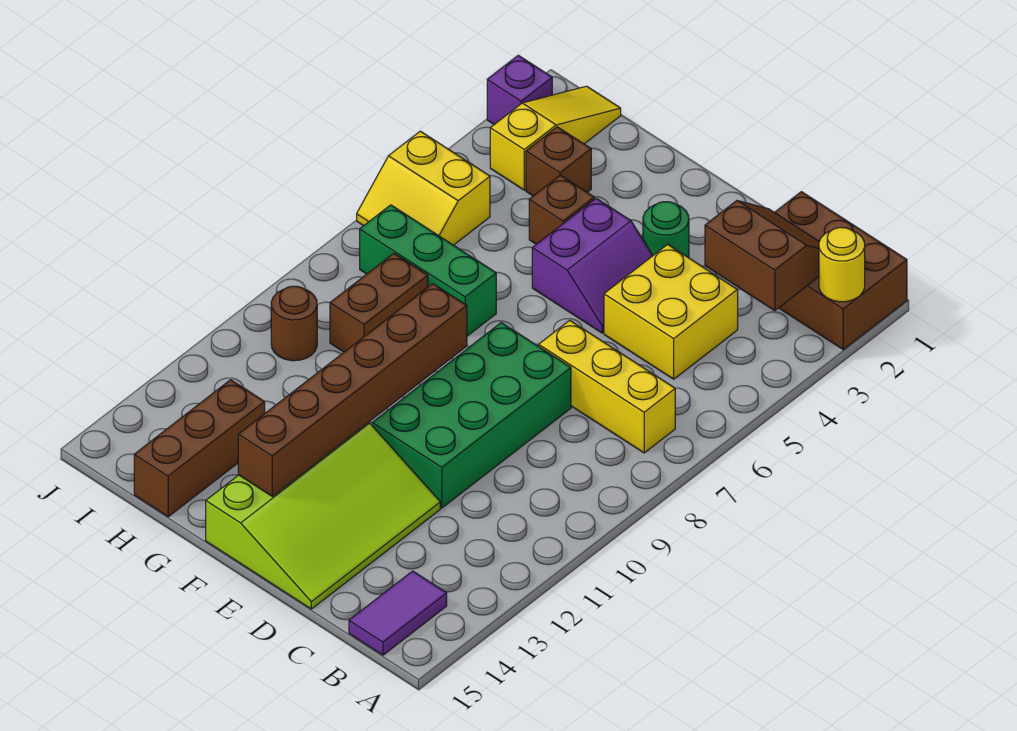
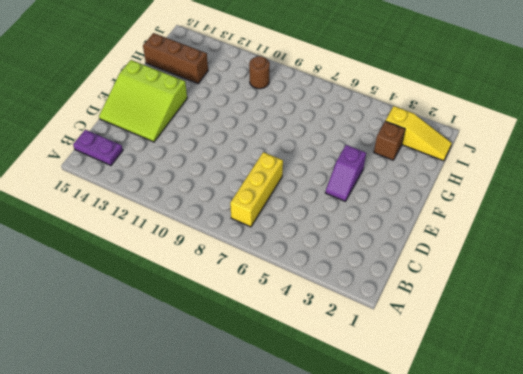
purple 1x2 plate [73,130,123,165] -> purple 1x2 tile [349,571,447,655]
lime 3x3 slope [99,60,187,142] -> lime 3x4 slope [206,422,440,609]
purple 1x2 slope [325,145,366,201] -> purple 2x2 slope [532,198,653,333]
none -> brown 2x3 brick [775,192,907,349]
none -> yellow 2x2 brick [604,244,738,379]
none -> green 2x4 brick [372,323,571,508]

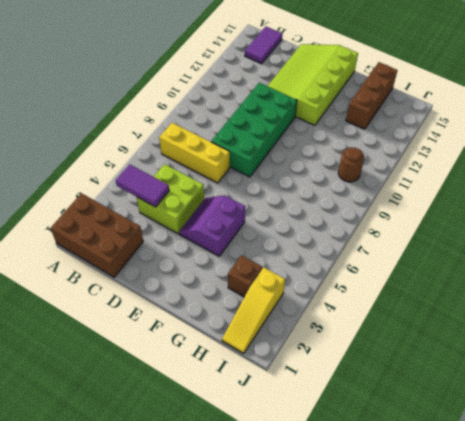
purple 1x2 tile [116,164,169,207] -> none
lime 2x2 brick [137,164,204,234] -> yellow 2x2 brick [604,244,738,379]
none -> green 1x1 round brick [643,202,689,258]
none -> brown 1x1 brick [529,175,594,244]
none -> green 1x3 brick [360,205,496,336]

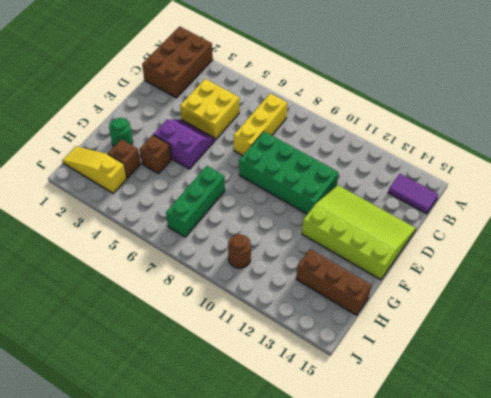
green 1x1 round brick [109,118,133,147] -> green 1x1 round brick moved to [643,202,689,258]
none -> brown 1x2 brick [330,253,428,352]
none -> yellow 2x2 slope [357,131,490,245]
none -> purple 1x1 brick [487,55,552,124]

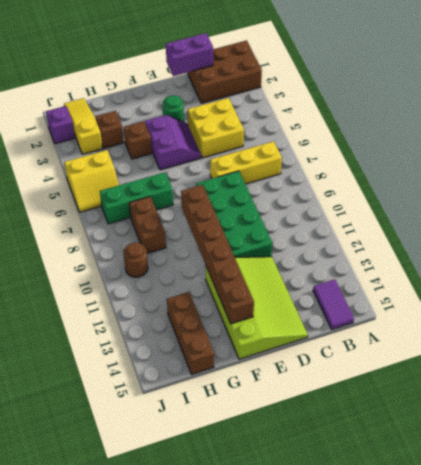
purple 1x2 brick [166,33,213,76] -> none
none -> yellow 1x1 round brick [819,227,865,302]
none -> brown 2x2 slope [705,201,819,311]

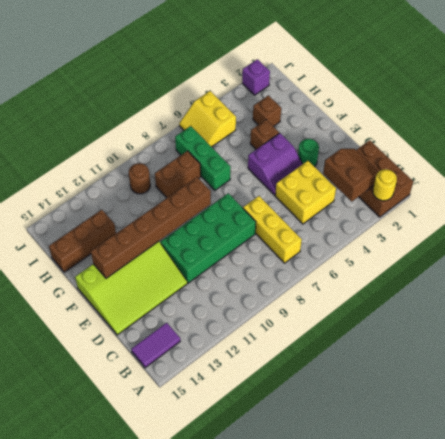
none -> yellow 1x3 slope [490,86,621,190]

